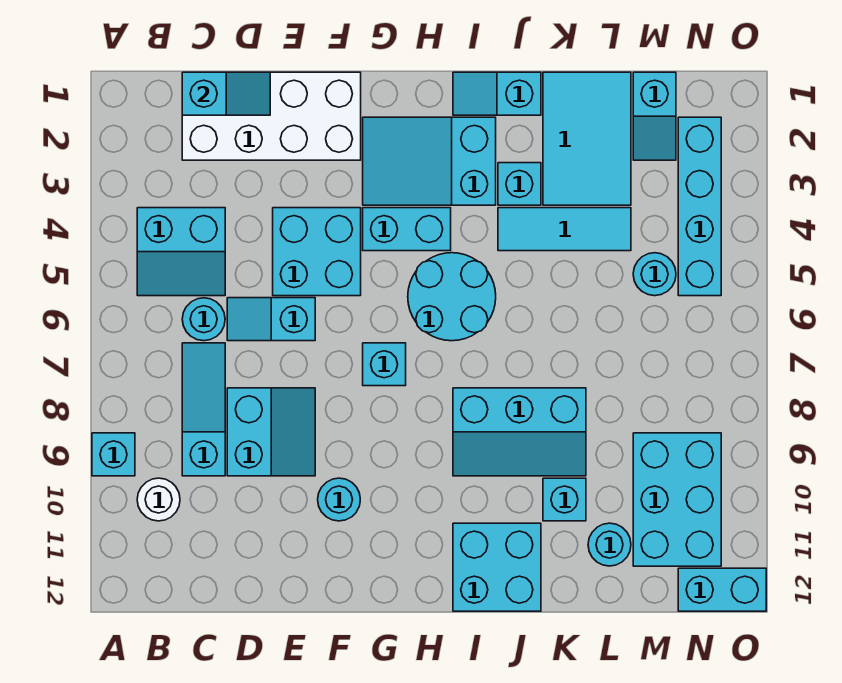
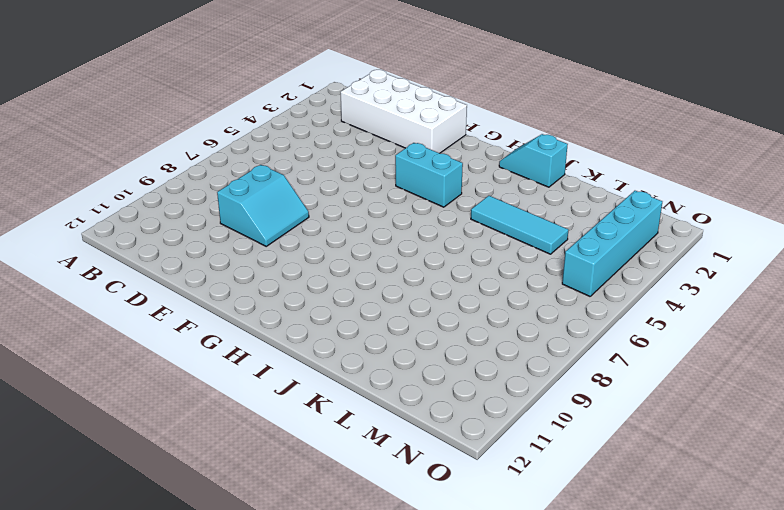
none -> cyan 1x1 brick [92,433,135,476]
none -> cyan 2x2 slope [137,208,225,296]
none -> white 1x1 round brick [137,478,180,521]

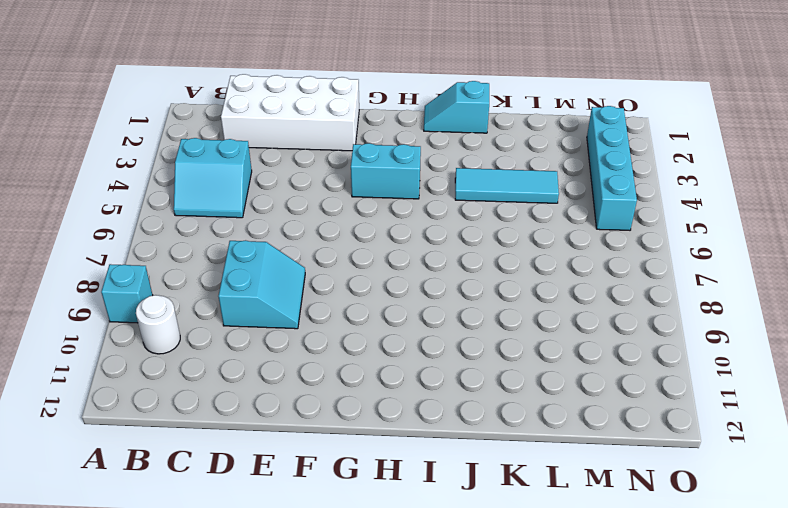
none -> cyan 1x1 round brick [182,298,225,341]
none -> cyan 1x3 slope [182,343,225,476]
none -> cyan 1x2 slope [227,298,315,341]

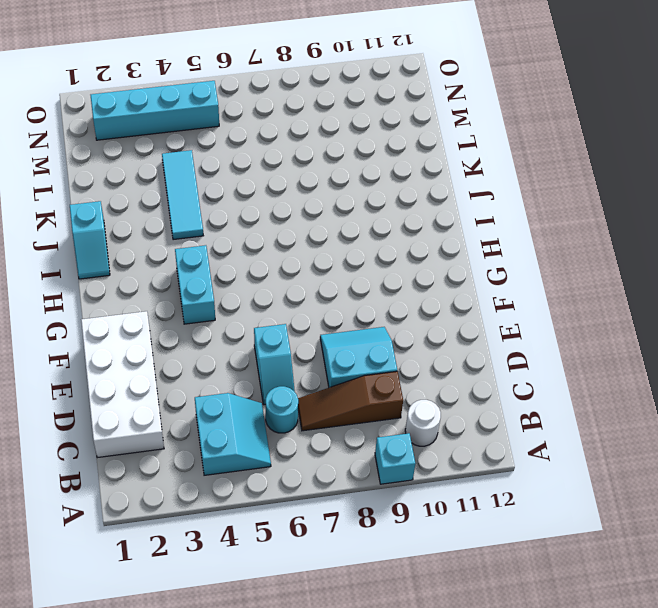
brown 1x3 slope [298,371,403,431] -> cyan 1x3 slope [182,343,225,476]
none -> cyan 2x2 brick [273,208,361,296]
none -> cyan 1x1 round brick [318,478,360,521]
none -> cyan 2x3 slope [363,117,496,205]

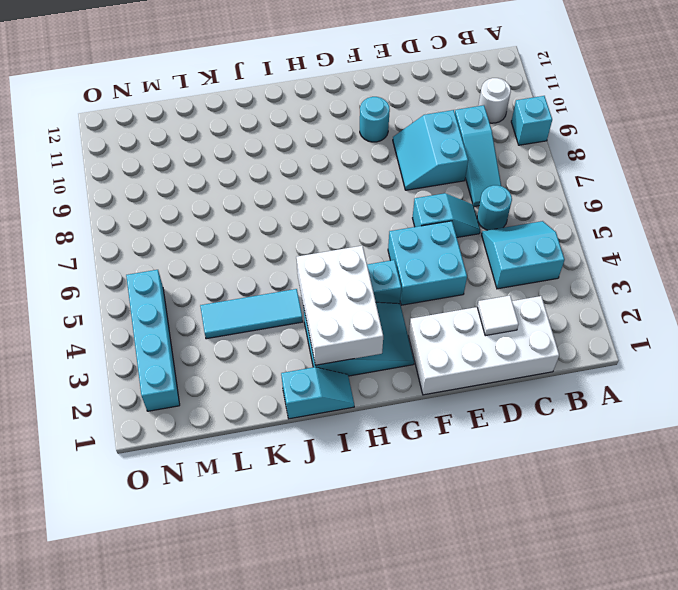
white 1x1 tile [477,296,519,336] -> none
white 2x3 brick [296,246,383,365] -> none
none -> cyan 1x1 brick [363,343,406,386]
none -> cyan 2x2 round brick [408,253,496,341]
none -> cyan 2x3 slope [453,388,586,476]

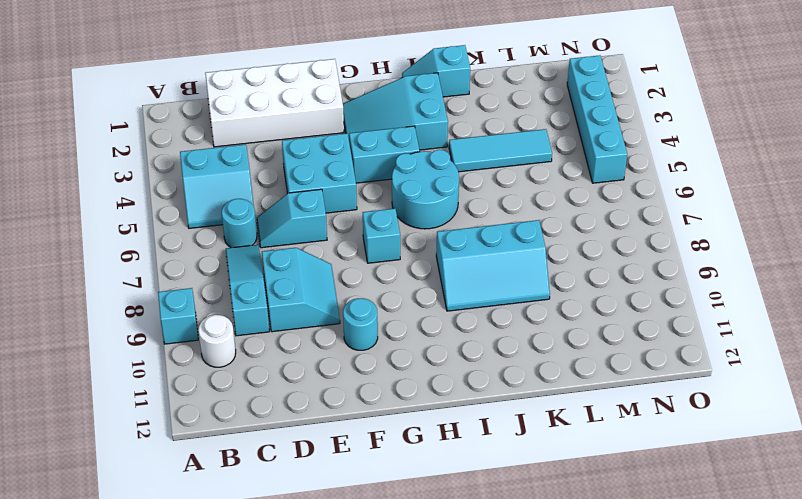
none -> cyan 2x2 brick [453,523,541,611]
none -> cyan 1x1 brick [498,163,541,205]
none -> cyan 2x3 tile [543,72,631,205]

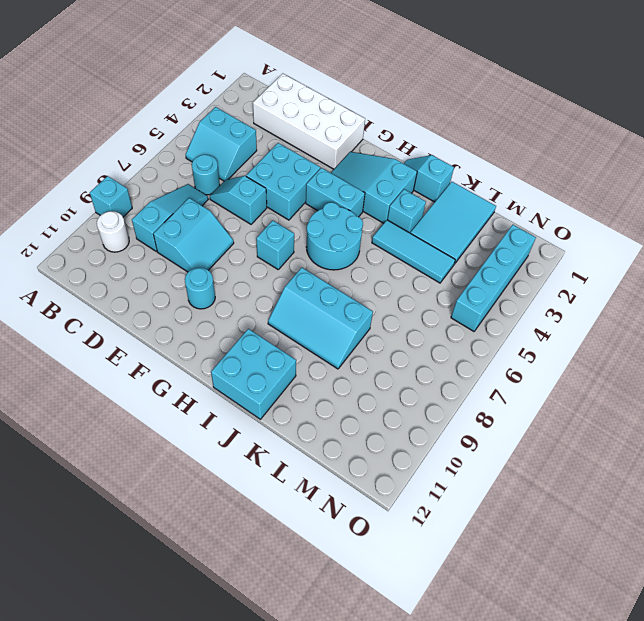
none -> cyan 1x1 brick [543,478,586,521]
none -> cyan 1x1 round brick [588,523,631,566]
none -> cyan 1x2 slope [633,72,676,160]

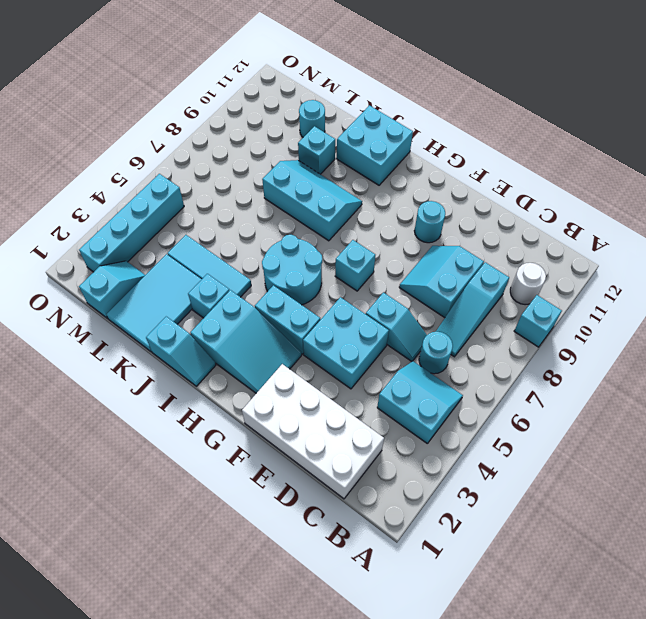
none -> cyan 1x1 round brick [633,253,676,296]
none -> cyan 2x3 brick [633,433,721,566]
none -> cyan 1x2 brick [678,568,766,611]

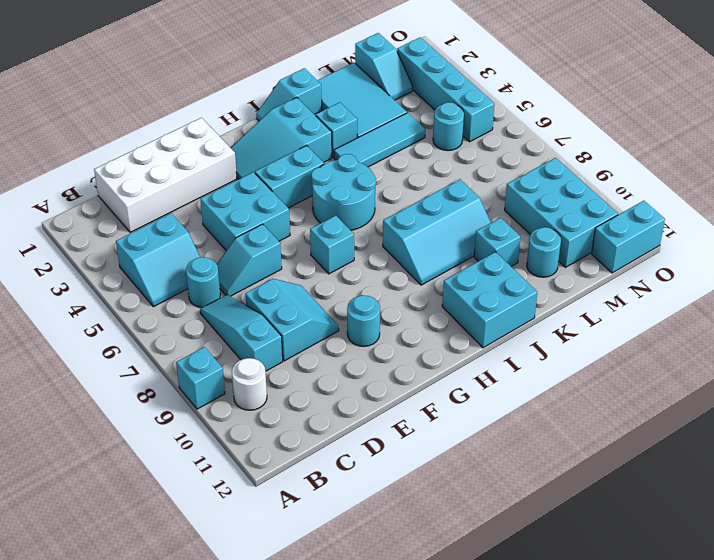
none -> cyan 1x2 slope [182,72,270,115]

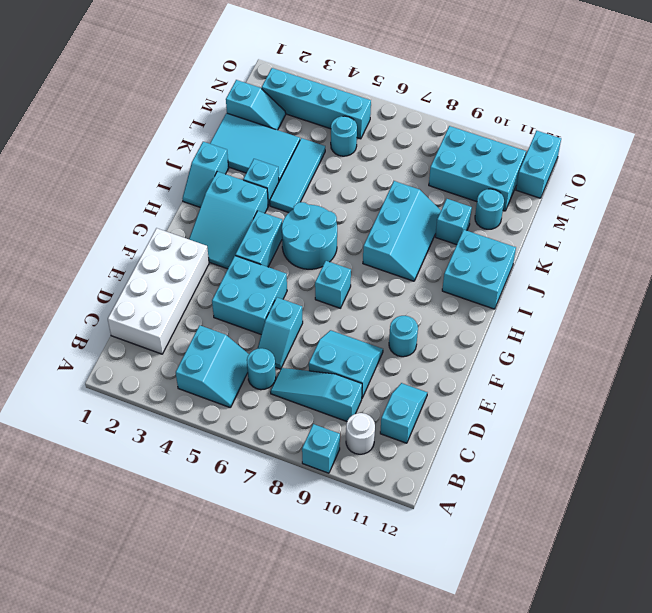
cyan 1x2 slope [380,383,427,443] -> cyan 1x2 slope moved to [182,72,270,115]

